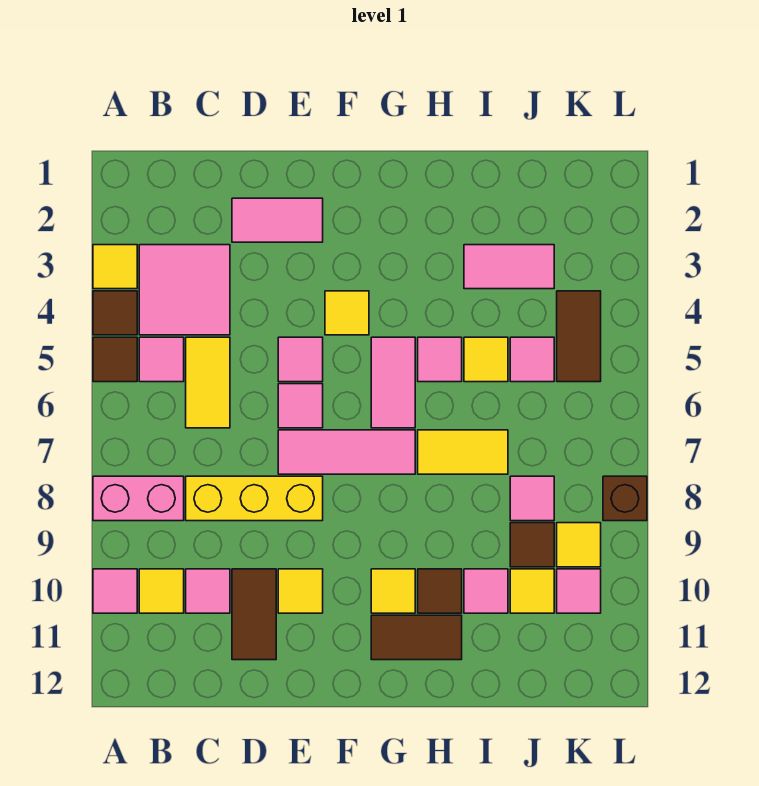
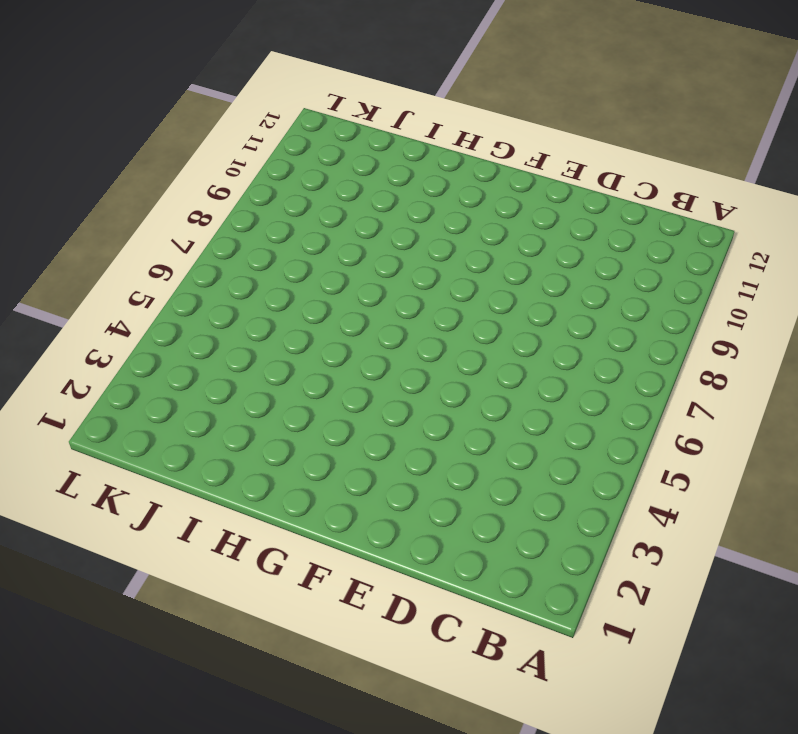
none -> yellow 1x1 tile [93,245,137,289]
none -> brown 1x1 tile [93,291,137,335]
none -> brown 1x1 tile [93,337,137,382]
none -> pink 1x2 brick [93,476,184,521]

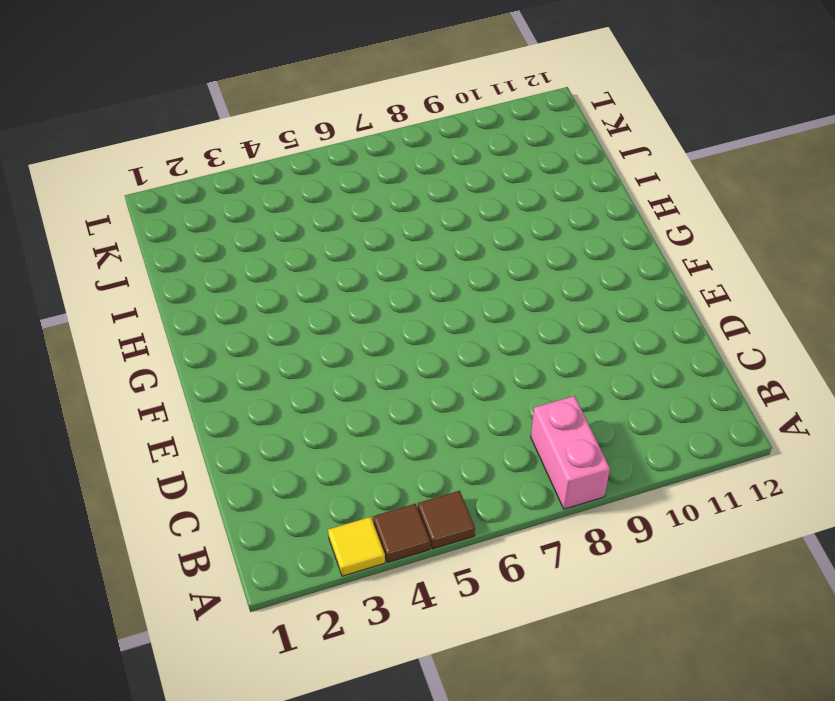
none -> pink 1x1 tile [93,569,137,613]
none -> pink 2x2 tile [139,245,230,335]
none -> pink 1x1 tile [139,337,184,382]
none -> yellow 1x1 tile [139,569,184,613]

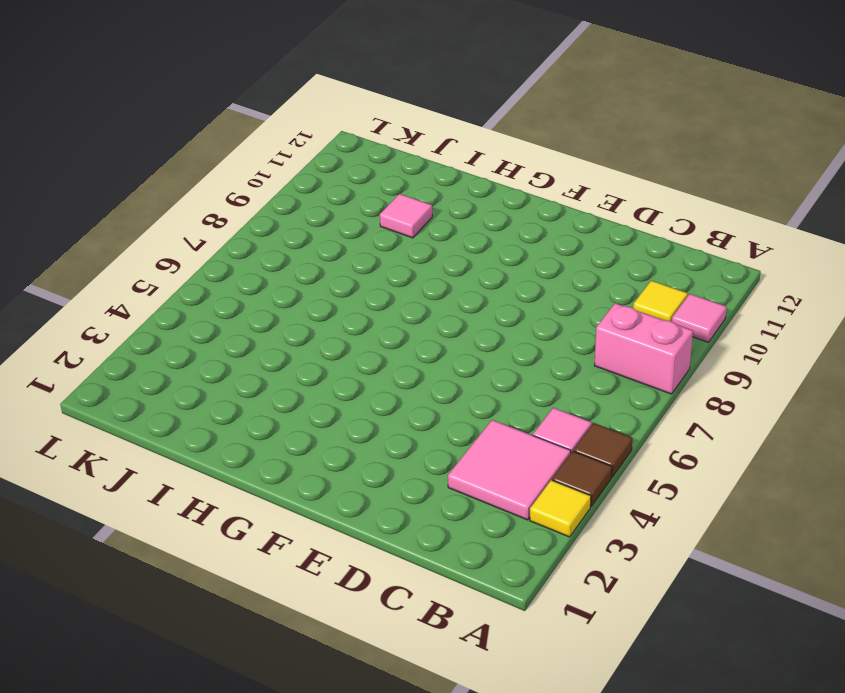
none -> yellow 1x2 tile [186,337,230,428]
none -> yellow 1x3 brick [186,476,323,521]
none -> pink 1x1 tile [186,569,230,613]
none -> pink 1x2 tile [232,198,323,242]

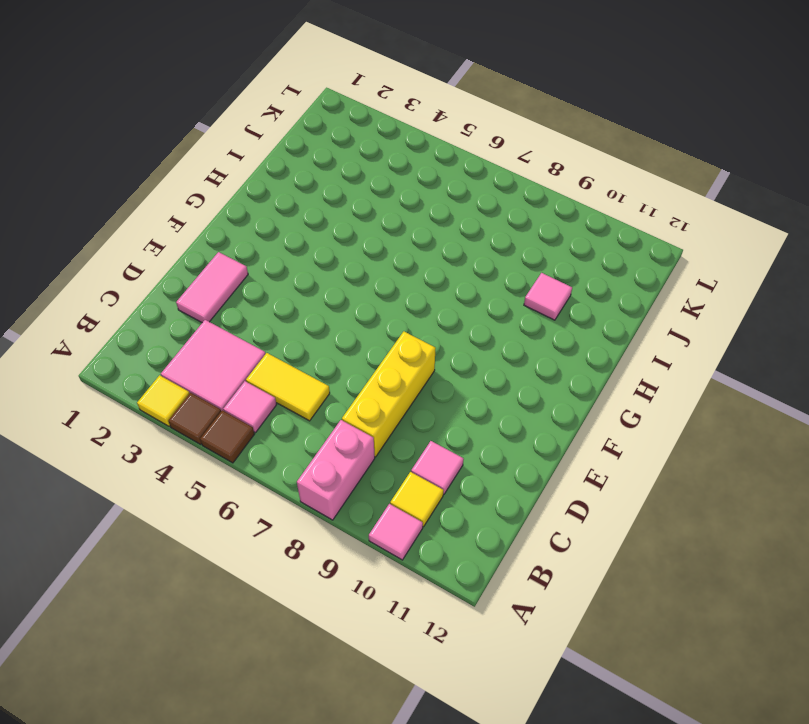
none -> brown 1x2 tile [232,569,276,660]
none -> pink 1x1 tile [278,337,323,382]
none -> pink 1x1 tile [278,384,323,428]
none -> pink 1x3 tile [278,430,415,474]

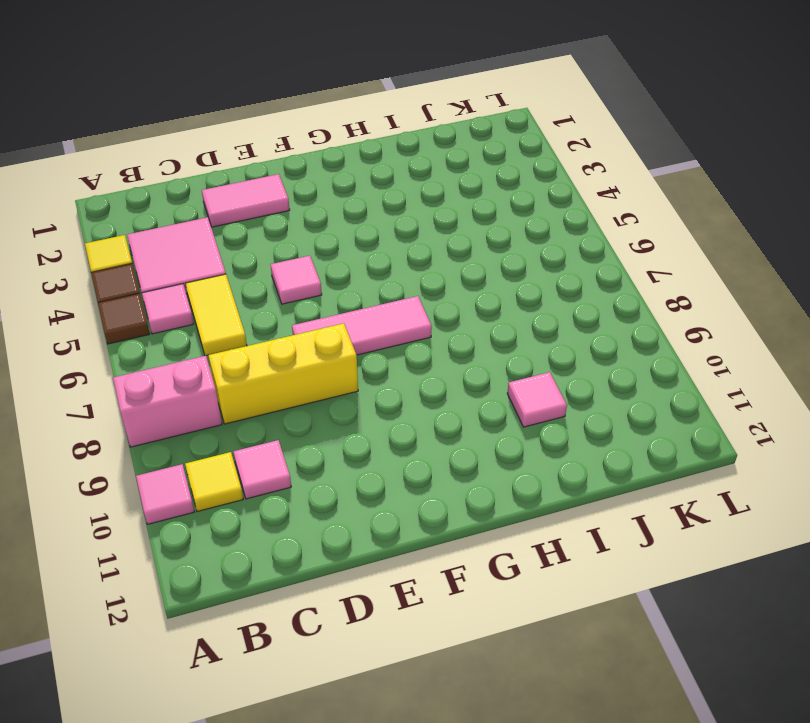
none -> brown 1x2 tile [232,569,276,660]
none -> pink 1x1 tile [278,384,323,428]
none -> yellow 1x1 tile [278,569,323,613]
none -> yellow 1x1 tile [325,291,369,335]

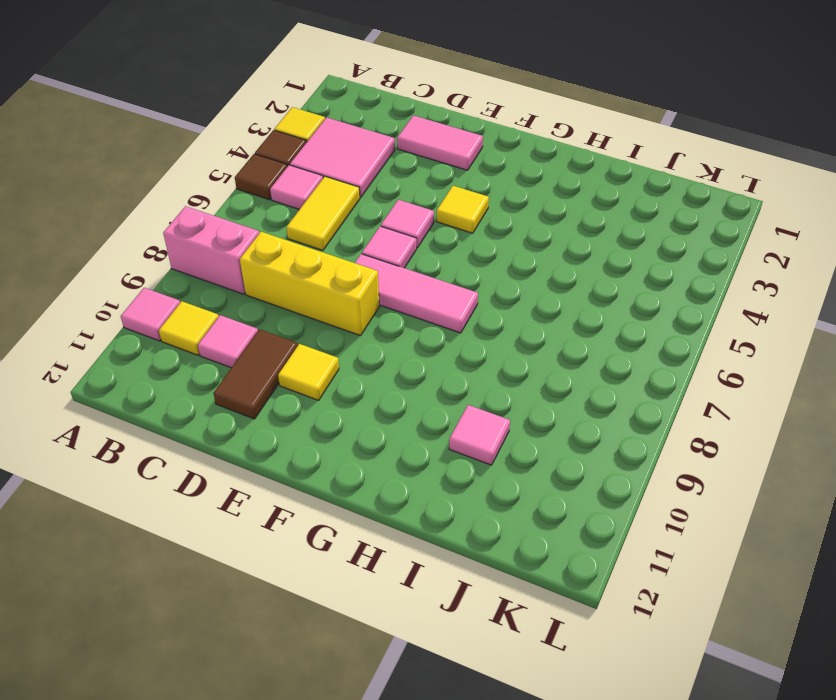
none -> pink 1x2 tile [371,337,415,428]
none -> yellow 1x1 tile [371,569,415,613]
none -> brown 1x2 tile [371,615,462,660]
none -> pink 1x1 tile [418,337,462,382]

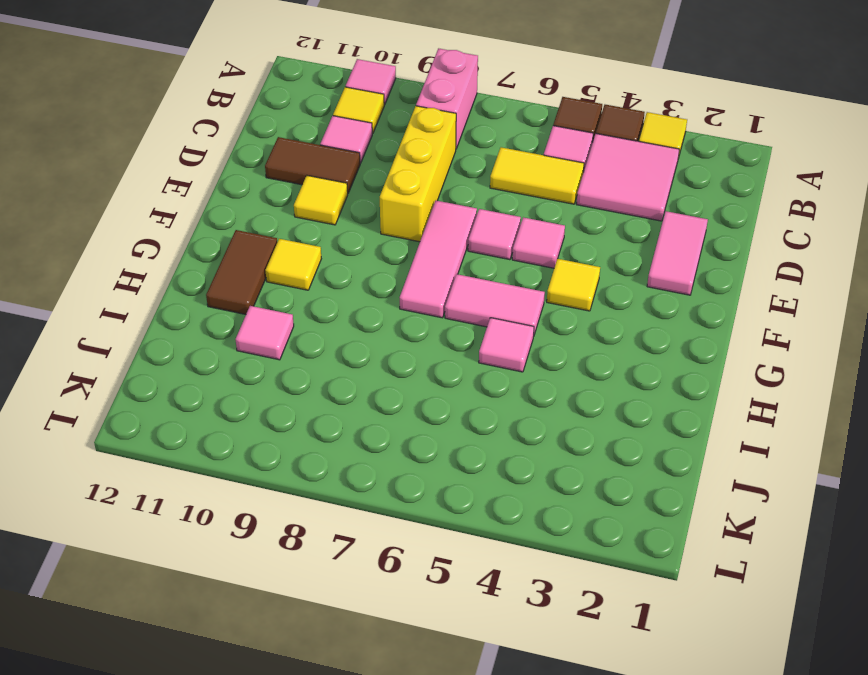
none -> yellow 1x2 tile [418,430,508,474]
none -> brown 1x1 tile [418,569,462,613]
none -> pink 1x2 tile [464,245,554,289]
none -> yellow 1x1 tile [464,337,508,382]

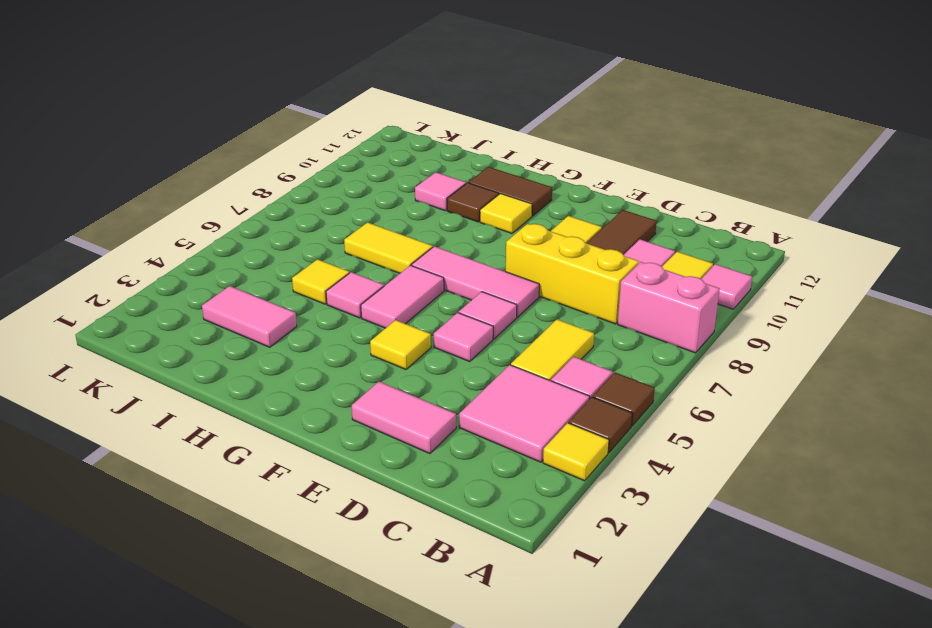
none -> pink 1x1 tile [510,337,554,382]
none -> pink 1x1 tile [510,476,554,521]
none -> brown 1x1 tile [510,523,554,567]
none -> yellow 1x1 tile [510,569,554,613]

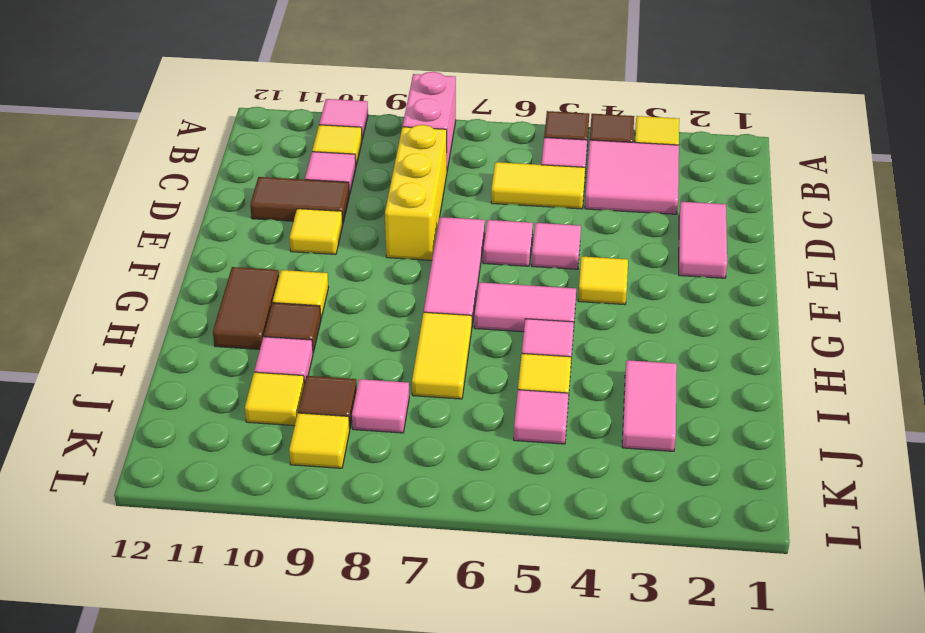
none -> brown 1x2 tile [557,291,601,382]
none -> pink 1x1 tile [557,569,601,613]
none -> brown 1x1 brick [603,476,647,521]

